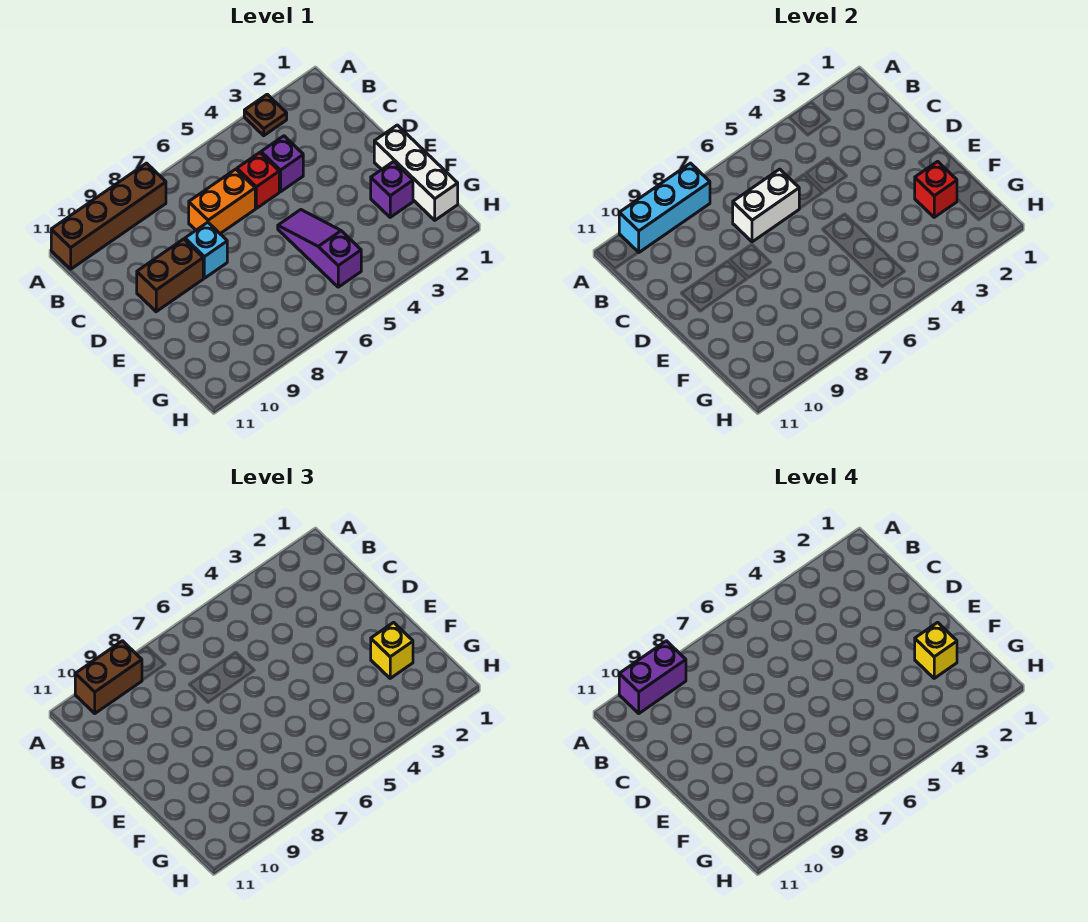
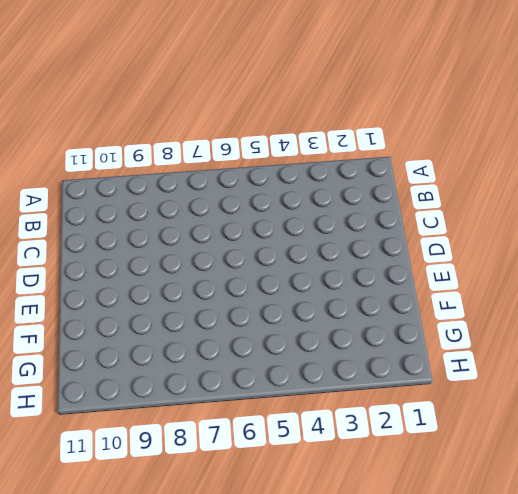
none -> brown 1x1 plate [244,94,287,136]
none -> brown 1x4 brick [51,163,166,269]
none -> purple 1x1 brick [261,136,303,192]

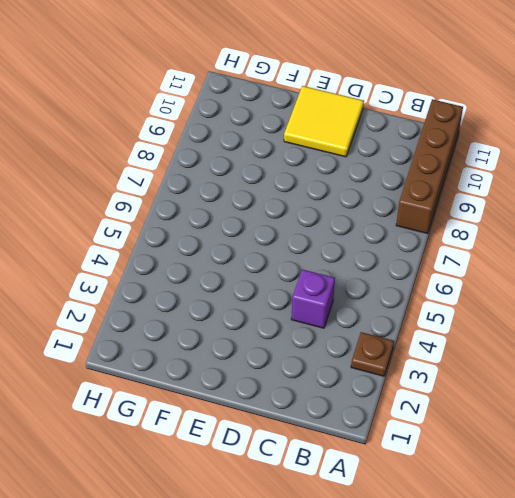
yellow 2x2 tile [284,86,364,157] -> brown 1x2 brick [137,239,203,312]
none -> red 1x1 brick [237,153,279,208]
none -> orange 1x2 brick [189,169,255,234]
none -> cyan 1x1 brick [185,222,227,278]

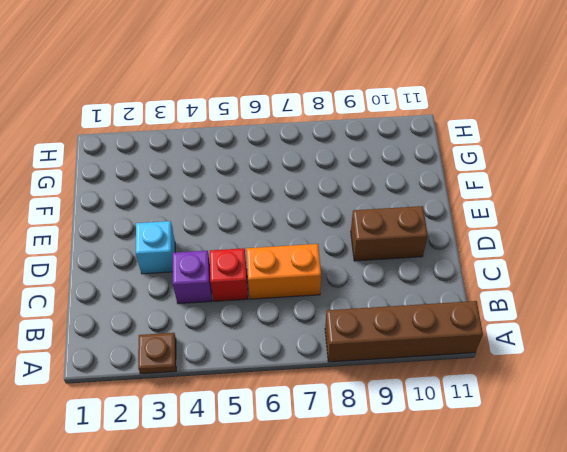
cyan 1x1 brick [136,221,175,274] -> cyan 1x1 brick moved to [185,222,227,278]
none -> white 1x3 brick [374,125,458,220]
none -> purple 1x3 slope [278,210,361,287]
none -> purple 1x1 brick [371,161,413,217]

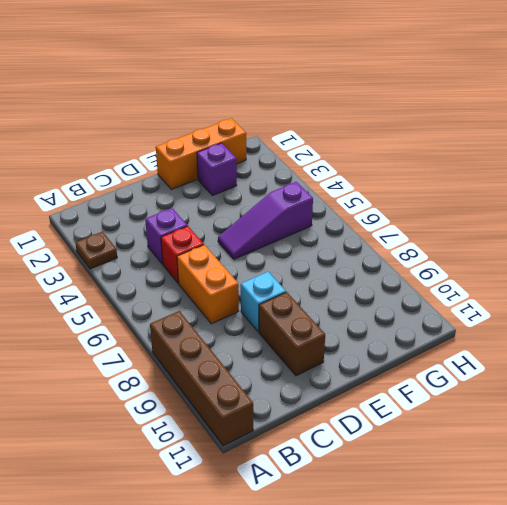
orange 1x3 brick [156,118,246,189] -> white 1x3 brick [374,125,458,220]
none -> cyan 1x3 brick [619,163,710,252]
none -> white 1x2 brick [733,169,799,242]
none -> red 1x1 brick [915,161,957,217]

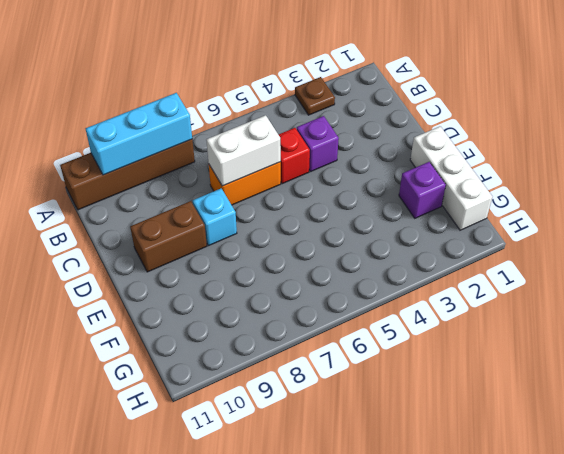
none -> purple 1x3 slope [278,210,361,287]
none -> red 1x1 brick [915,161,957,217]
none -> brown 1x2 brick [75,641,142,713]

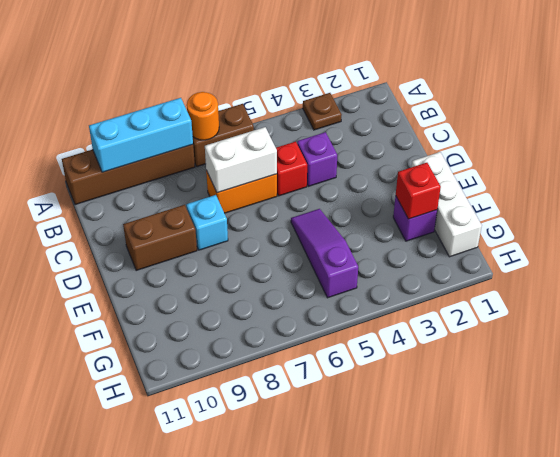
brown 1x2 brick [193,104,254,167] -> brown 1x2 brick moved to [75,641,142,713]
orange 1x1 round brick [187,92,219,140] -> none
none -> yellow 1x1 brick [371,622,413,678]
none -> purple 1x2 brick [619,641,686,713]
none -> yellow 1x1 brick [915,622,957,678]

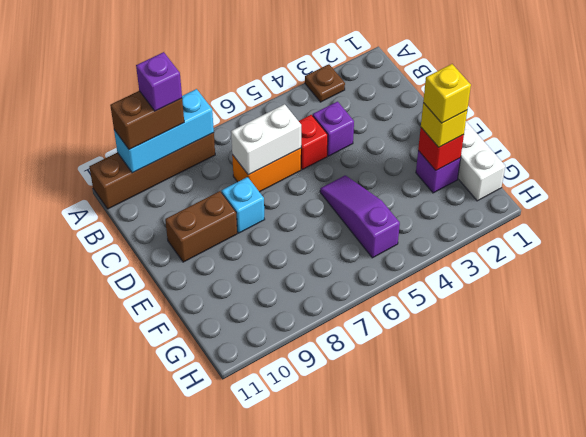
purple 1x1 brick [136,52,182,111] -> purple 1x2 brick [619,641,686,713]

